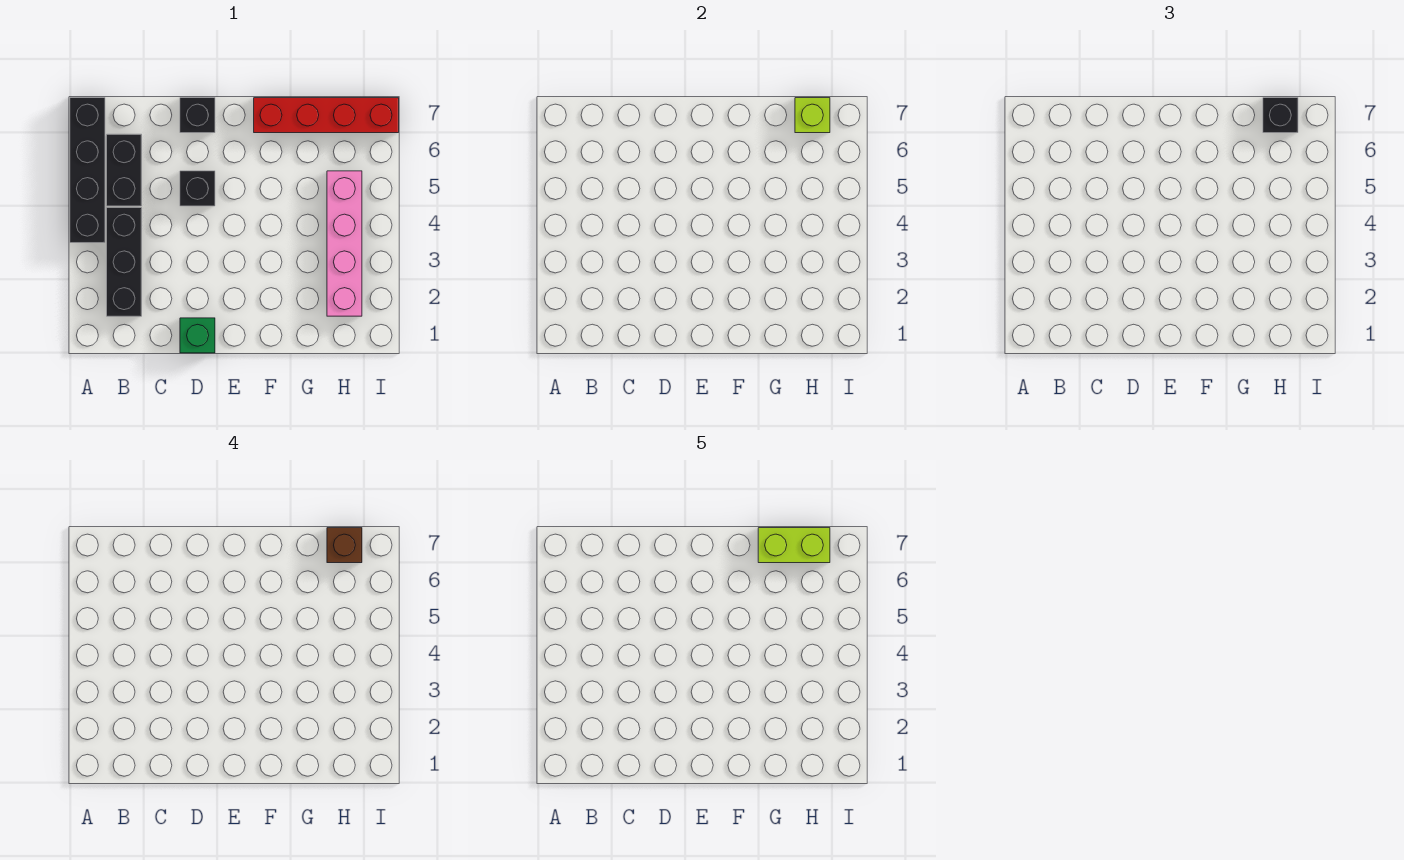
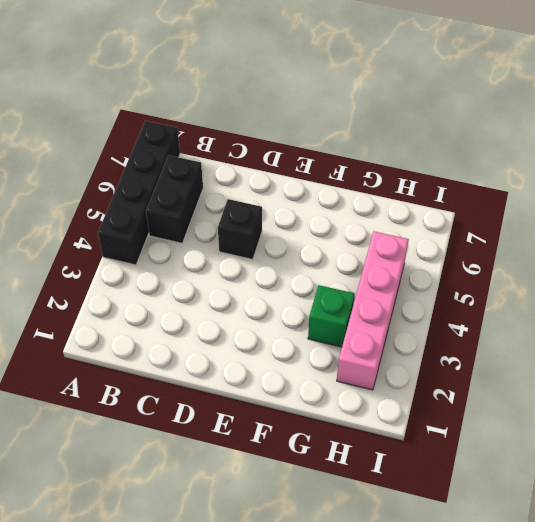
green 1x1 brick [308,285,355,347] -> green 1x1 brick moved to [180,318,215,353]
none -> black 1x3 brick [107,208,142,316]
none -> black 1x1 brick [180,98,215,133]
none -> red 1x4 brick [254,98,399,133]

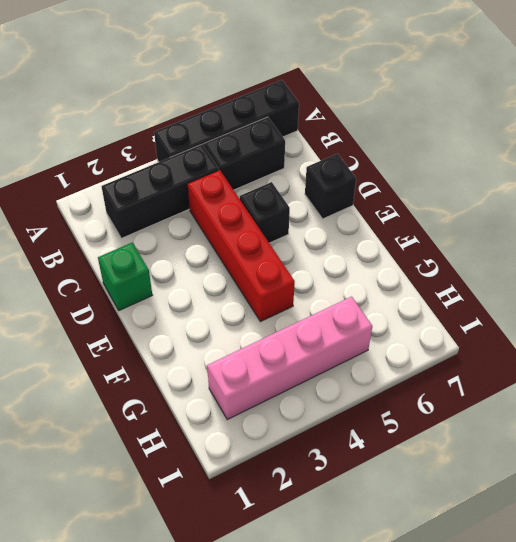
red 1x4 brick [188,170,295,322] -> red 1x4 brick moved to [254,98,399,133]
none -> lime 1x1 brick [795,98,830,133]
none -> black 1x1 brick [1263,98,1298,133]
none -> brown 1x1 brick [327,528,362,563]

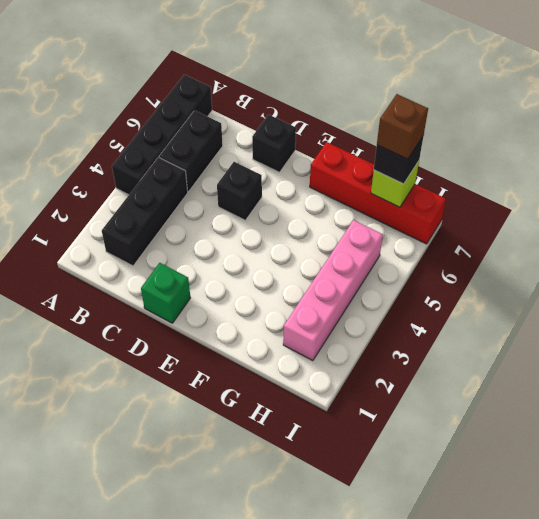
none -> lime 1x2 brick [758,528,830,563]

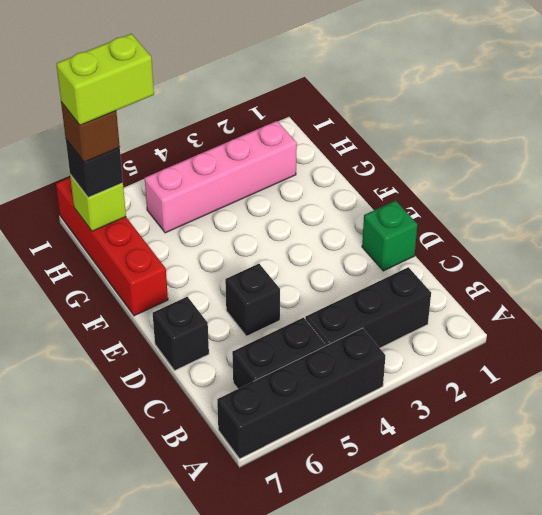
lime 1x2 brick [56,34,154,125] -> lime 1x2 brick turned to [758,528,830,563]

